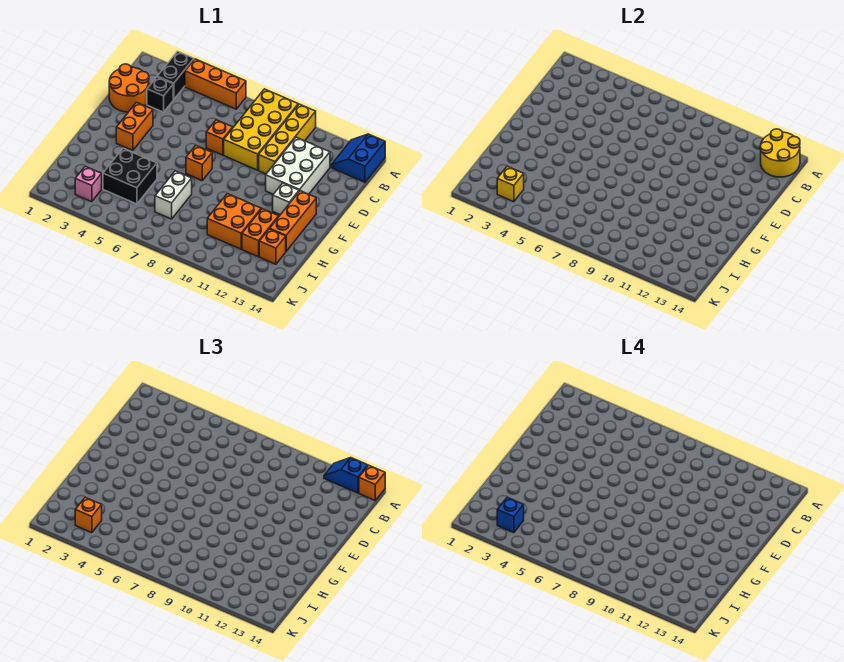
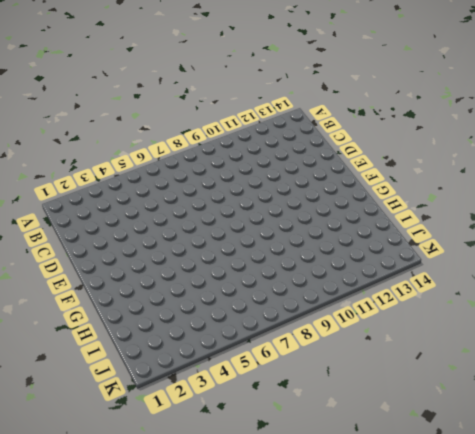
none -> black 1x2 brick [157,51,194,99]
none -> orange 1x3 brick [185,59,246,109]
none -> yellow 2x4 brick [224,89,298,170]

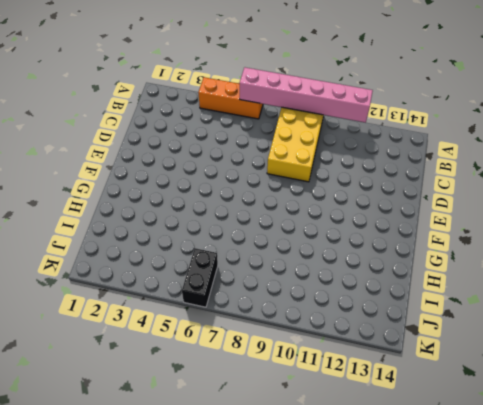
pink 1x6 brick [240,67,373,123] -> none
black 1x2 brick [182,248,218,307] -> black 1x2 brick moved to [157,51,194,99]
none -> yellow 1x4 brick [259,104,316,174]
none -> blue 2x2 slope [331,134,385,182]
none -> orange 2x2 round brick [109,64,149,112]

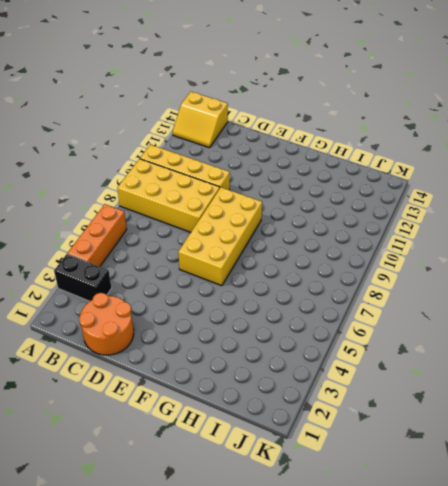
yellow 2x2 slope [172,92,228,148] -> blue 2x2 slope [331,134,385,182]
yellow 2x4 brick [178,187,262,286] -> orange 1x1 brick [186,146,212,180]
none -> black 1x1 brick [147,77,173,112]
none -> white 2x3 brick [266,137,330,194]
none -> orange 1x1 brick [206,120,233,155]

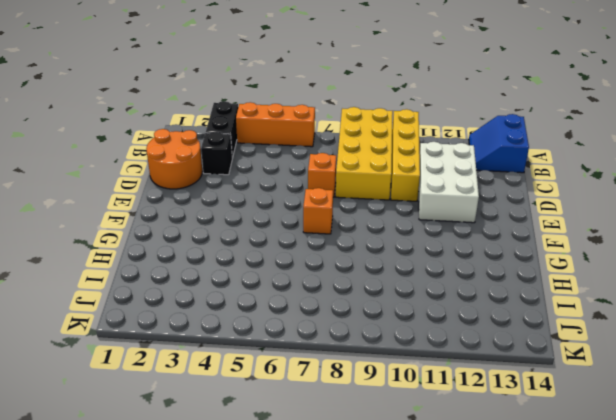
none -> orange 1x2 brick [116,103,153,151]
none -> white 1x1 brick [273,183,299,215]
none -> orange 1x3 brick [270,191,316,251]

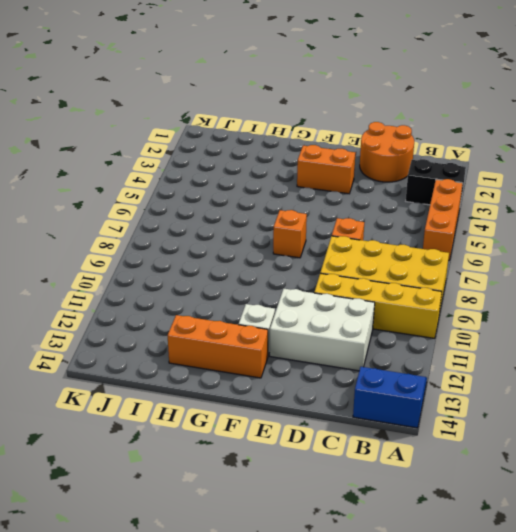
none -> black 1x1 brick [147,77,173,112]
none -> black 2x2 brick [103,148,157,204]
none -> white 1x2 brick [155,171,192,219]

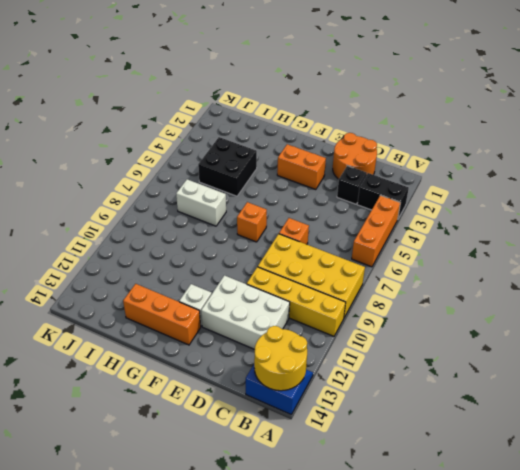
none -> orange 2x2 brick [207,194,261,249]
none -> orange 1x2 brick [242,209,279,257]
none -> orange 1x1 brick [259,229,286,264]

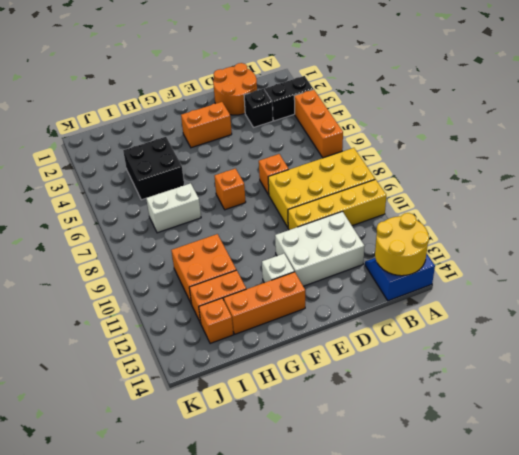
none -> pink 1x1 brick [75,166,102,202]
none -> yellow 1x1 brick [497,166,524,202]
none -> blue 1x2 slope [324,458,368,493]

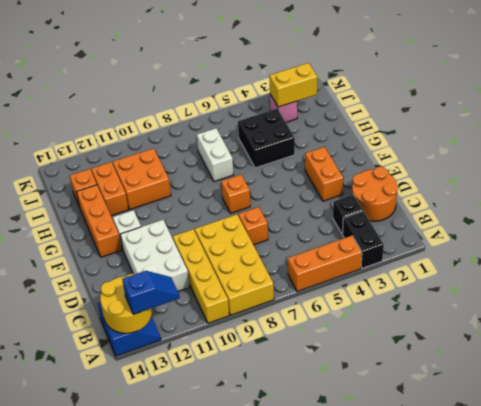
yellow 1x2 brick [269,63,317,107] -> yellow 1x1 brick [497,166,524,202]
none -> orange 1x1 brick [359,465,385,500]
none -> orange 1x1 brick [75,497,102,533]
none -> blue 1x1 brick [497,497,524,533]

